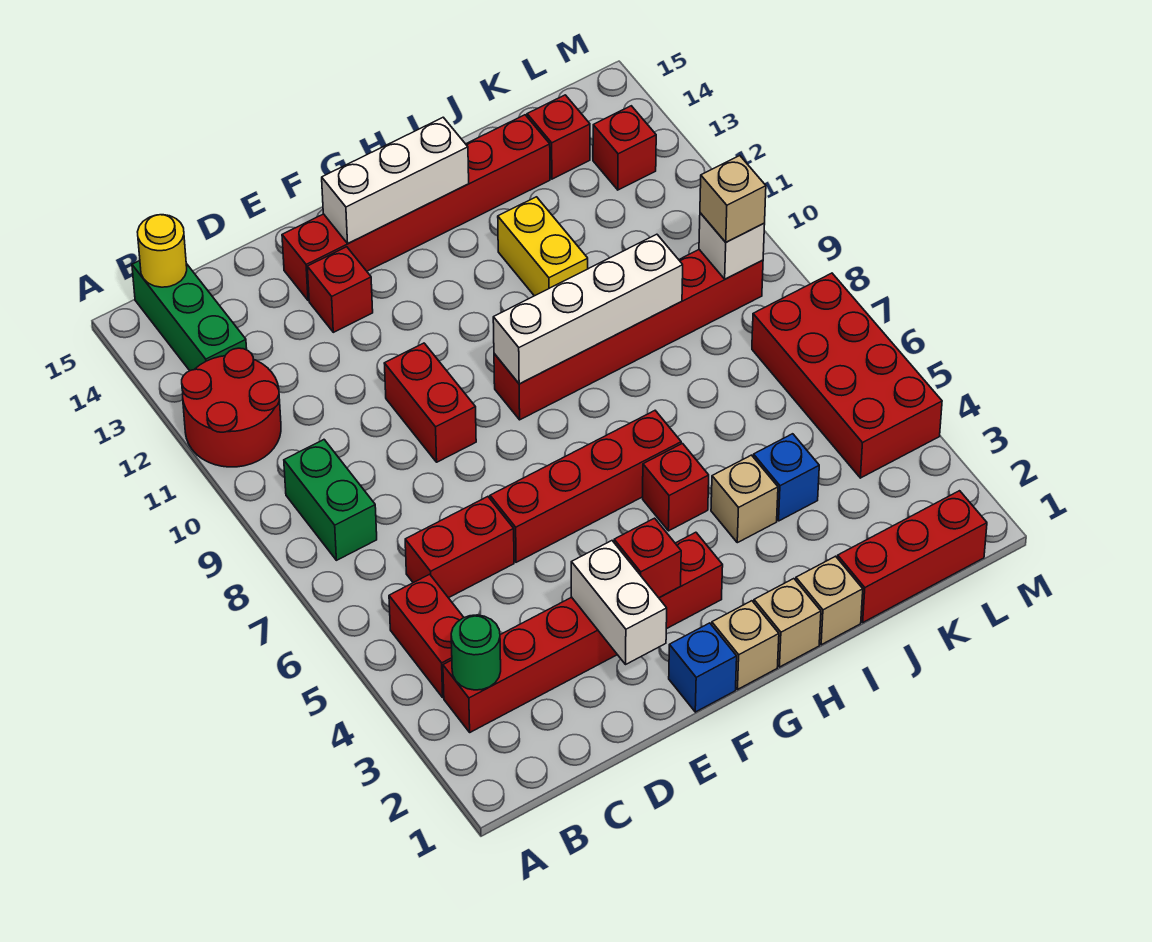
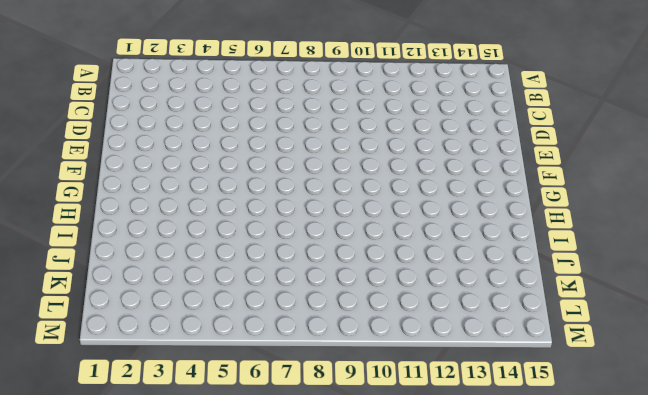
none -> red 2x2 round brick [182,348,281,467]
none -> red 1x6 brick [443,532,723,732]
none -> red 1x2 brick [389,574,464,697]
none -> green 1x2 brick [284,440,377,560]

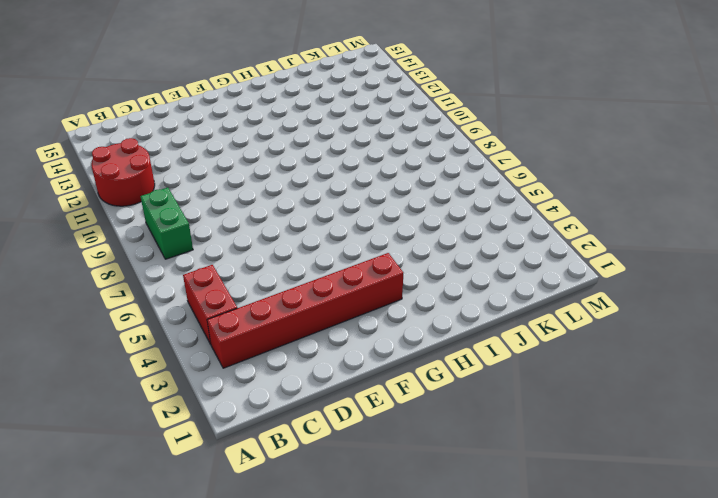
none -> green 1x3 brick [132,261,247,371]
none -> red 1x2 brick [405,497,514,598]
none -> red 1x4 brick [490,411,681,562]
none -> red 1x2 brick [384,343,476,462]

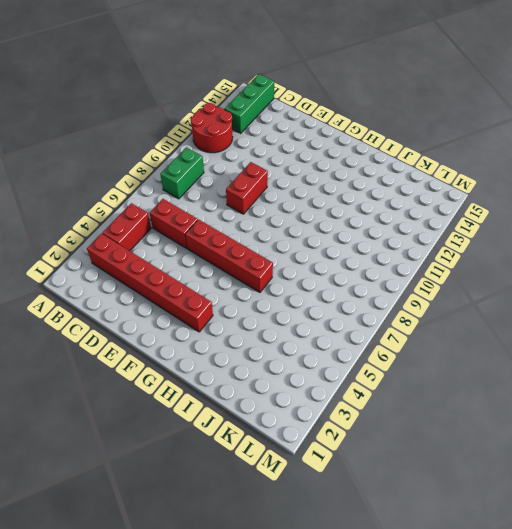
none -> red 1x1 brick [307,247,373,332]
none -> red 1x6 brick [282,115,550,300]
none -> blue 1x1 brick [669,623,737,712]
none -> tan 1x1 brick [712,601,779,689]

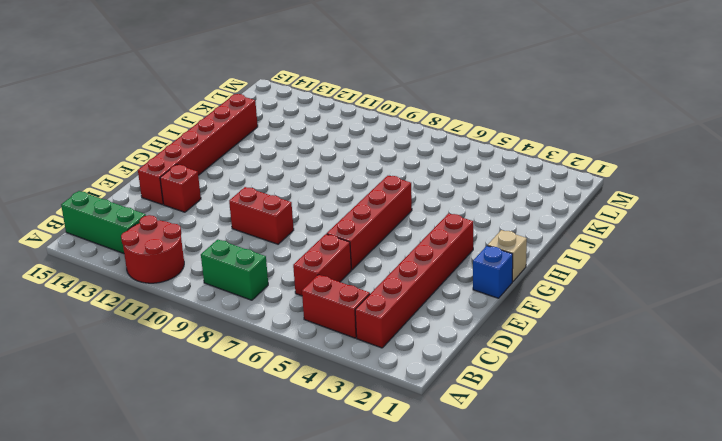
none -> red 1x6 brick [494,250,763,420]
none -> tan 1x1 brick [754,579,821,667]
none -> red 1x1 brick [643,444,709,531]
none -> tan 1x1 brick [796,556,863,645]

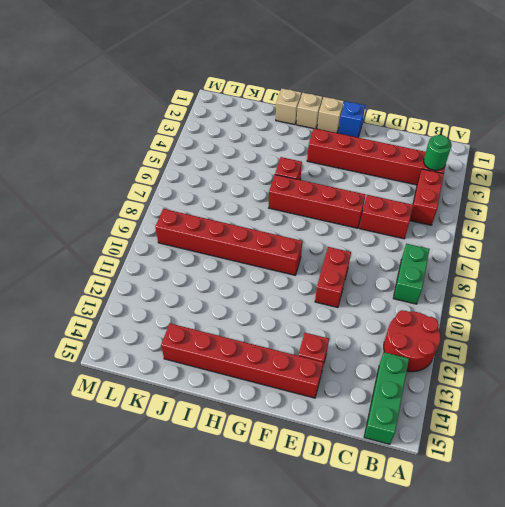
none -> tan 1x1 brick [711,455,778,543]
none -> yellow 1x2 brick [498,197,588,296]
none -> red 1x3 brick [838,491,987,622]
none -> blue 1x1 brick [753,434,819,521]

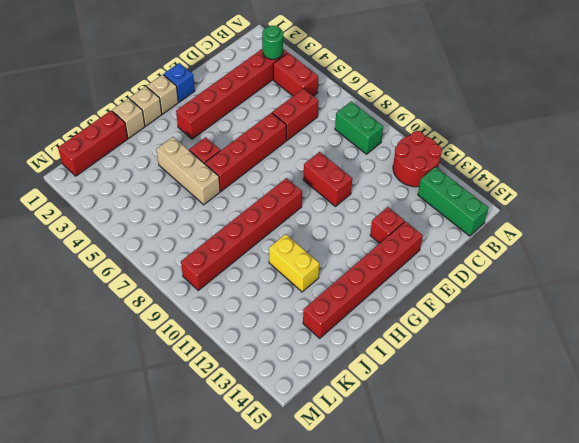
tan 1x3 brick [156,137,220,205] -> tan 1x1 brick [711,455,778,543]
none -> blue 1x1 brick [753,434,819,521]
none -> red 1x1 brick [527,95,590,179]
none -> red 2x4 brick [752,273,942,478]
none -> red 1x1 brick [593,106,656,190]

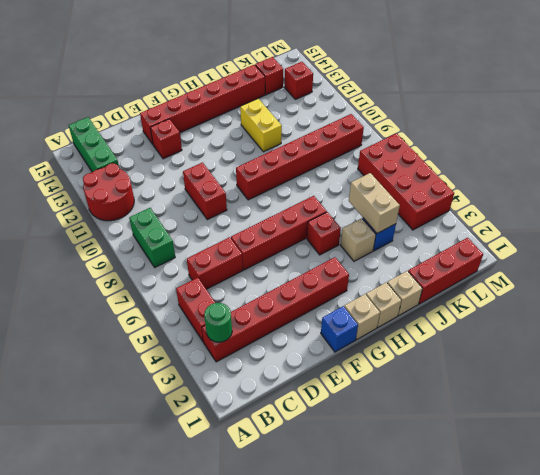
tan 1x2 brick [349,173,400,233] -> none
none -> yellow 1x1 round brick [138,215,187,287]
none -> white 1x2 brick [571,541,667,664]
none -> red 1x1 brick [614,518,681,598]
none -> white 1x3 brick [322,117,469,243]

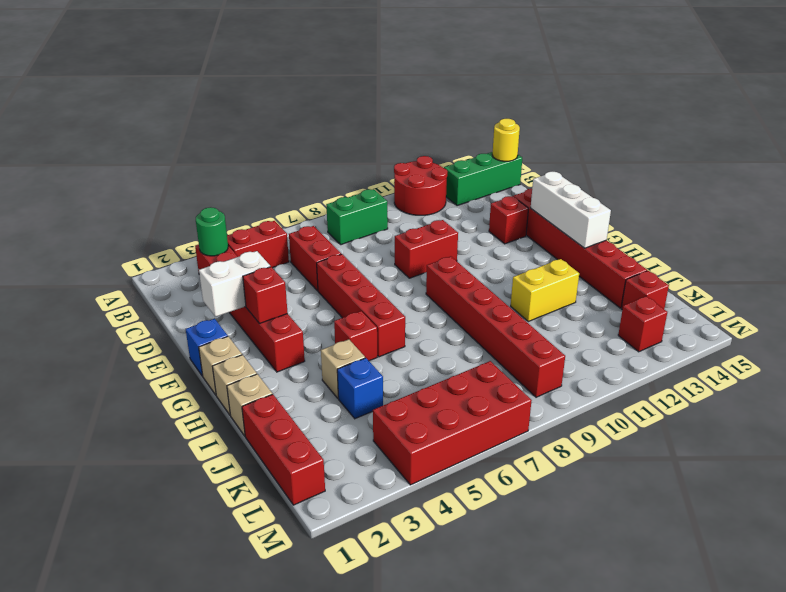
none -> white 1x4 brick [493,234,683,384]
none -> white 1x1 brick [699,213,765,279]
none -> tan 1x1 brick [700,156,766,242]

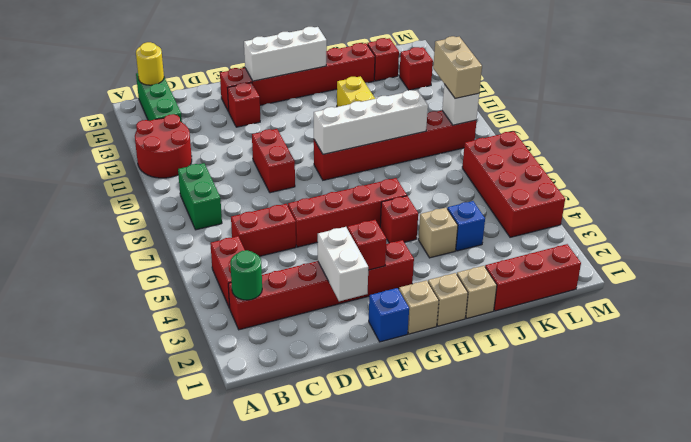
tan 1x2 brick [433,36,482,99] -> tan 1x1 brick [700,156,766,242]

